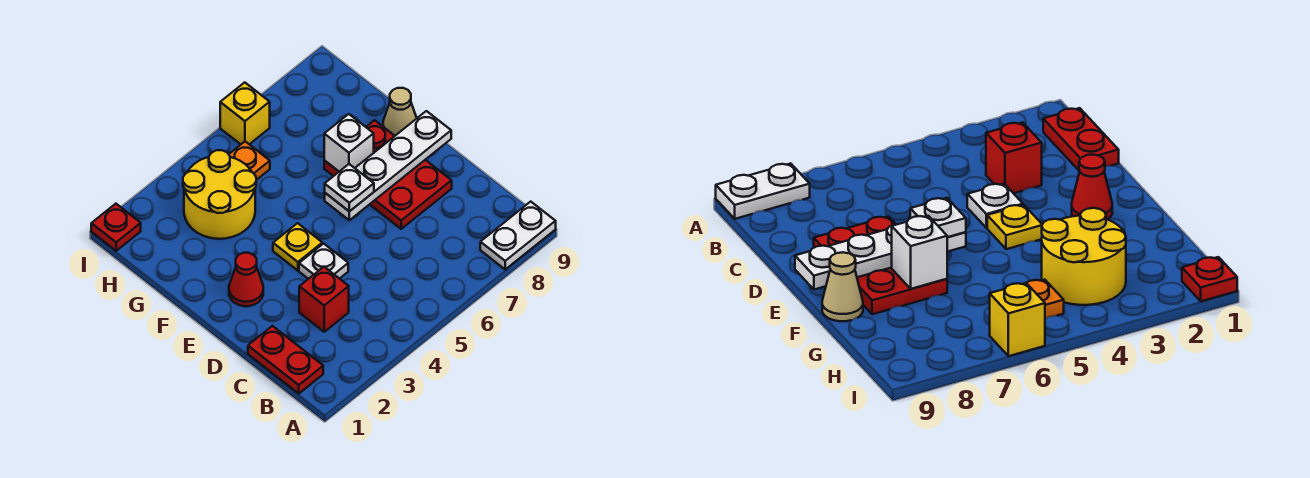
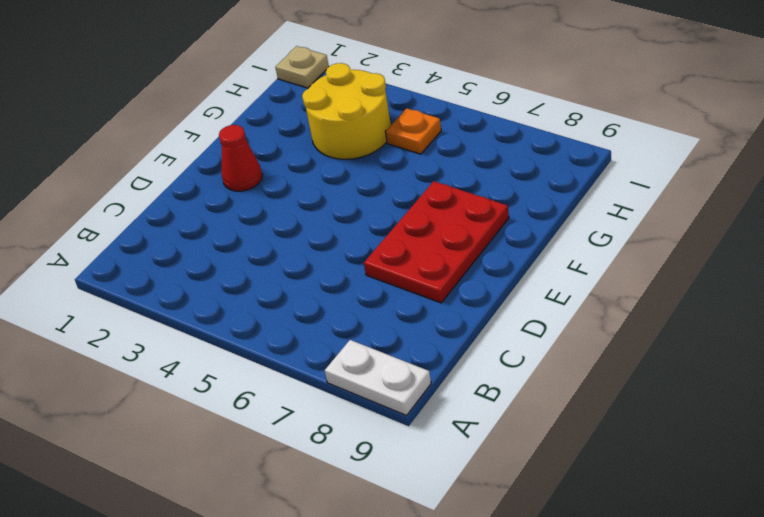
tan 1x1 plate [275,46,329,88] -> red 1x1 plate [91,204,141,251]
none -> red 1x2 plate [248,326,323,394]
none -> red 1x1 brick [299,267,349,332]
none -> white 1x1 plate [299,244,348,279]

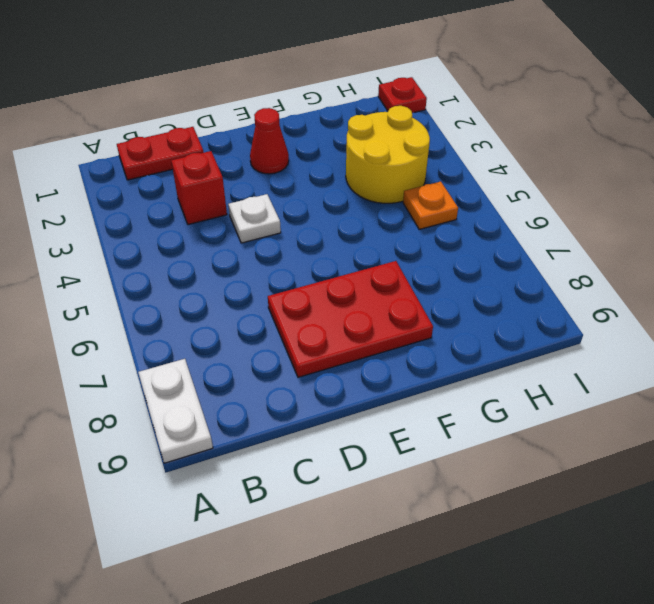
none -> yellow 1x1 plate [273,223,322,271]
none -> tan 1x1 cone [383,88,417,136]
none -> yellow 1x1 brick [220,82,270,144]

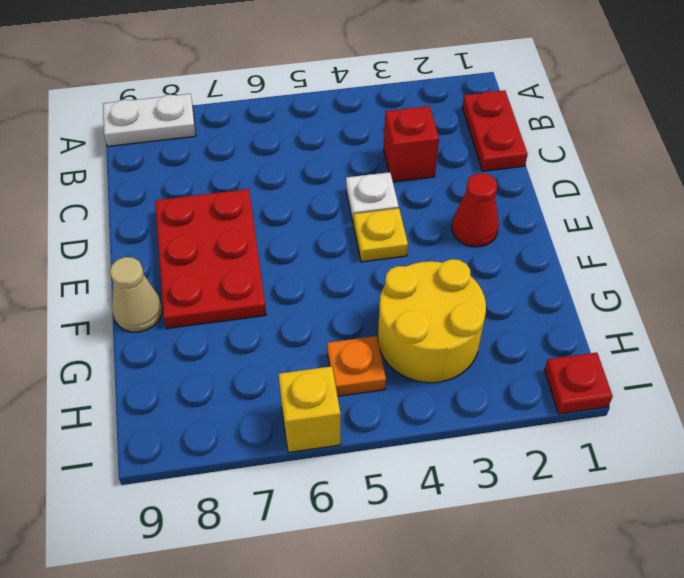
none -> white 1x4 plate [325,111,451,220]
none -> white 1x1 brick [324,114,374,171]
none -> white 1x1 plate [325,164,374,211]

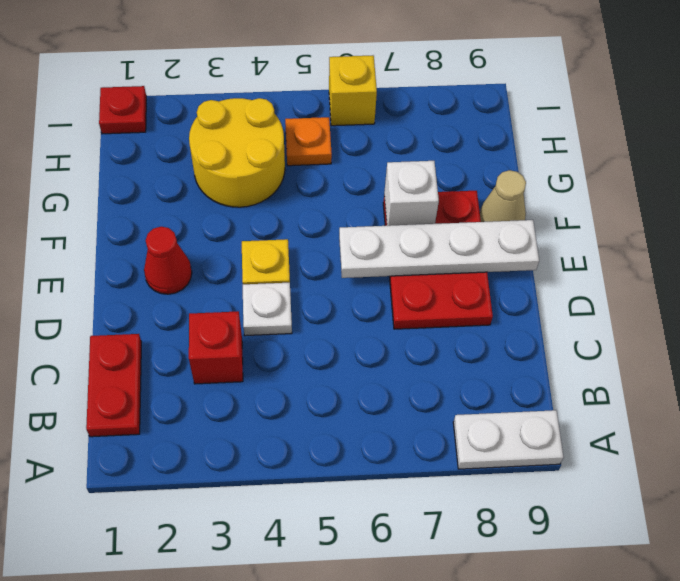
none -> white 1x1 plate [325,164,374,211]

